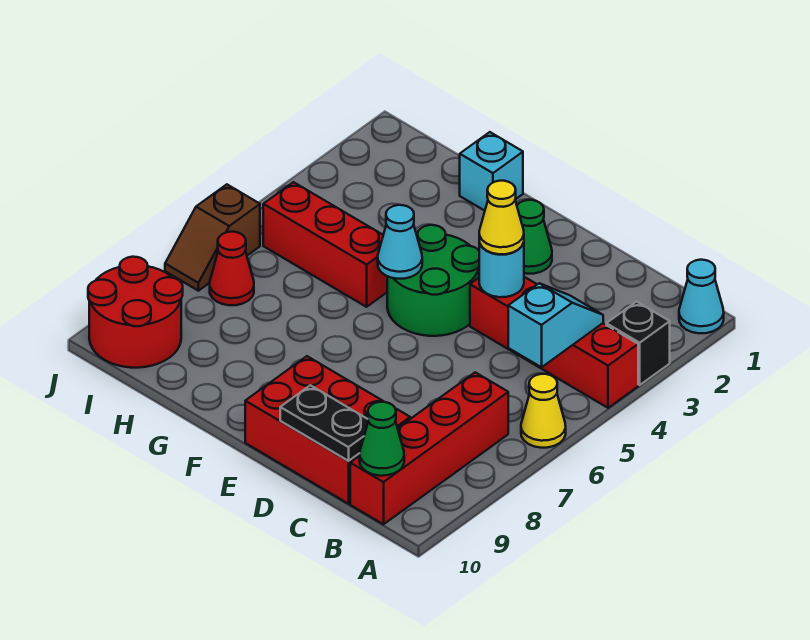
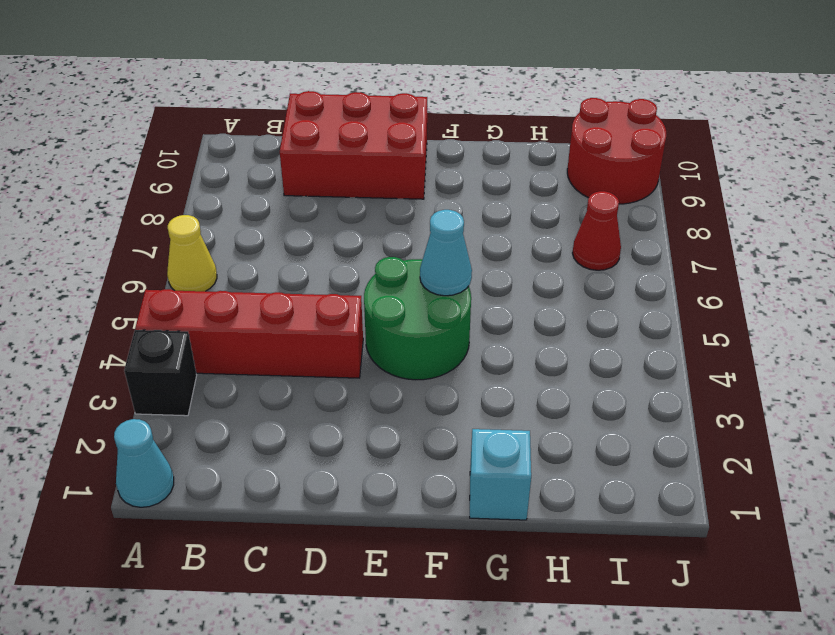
none -> red 1x4 brick [350,372,508,524]
none -> green 1x1 cone [517,200,552,274]
none -> red 1x3 brick [263,182,387,307]

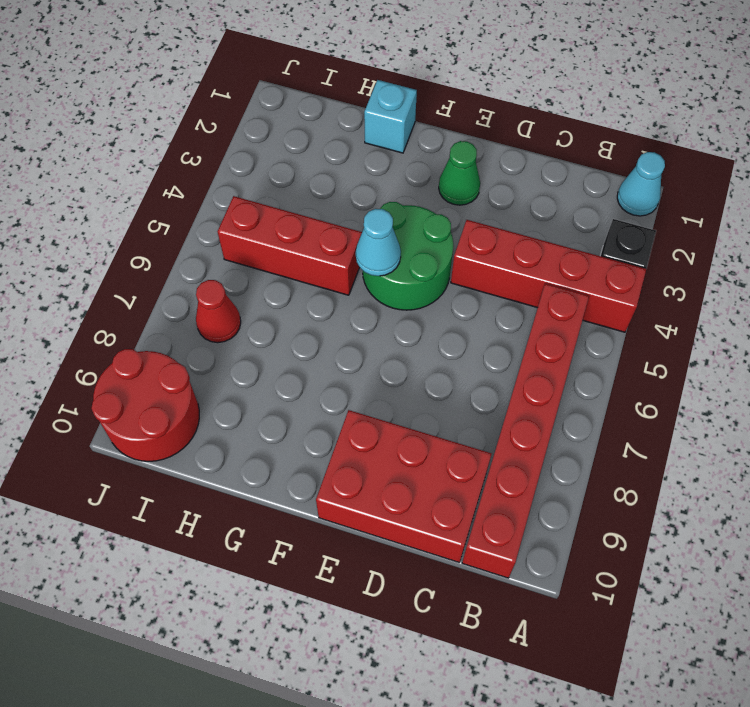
red 1x6 brick [462,283,589,578] -> red 1x4 brick [350,372,508,524]
none -> yellow 1x1 cone [521,374,566,448]
none -> brown 1x2 slope [165,184,260,291]
none -> cyan 1x2 slope [508,283,603,367]

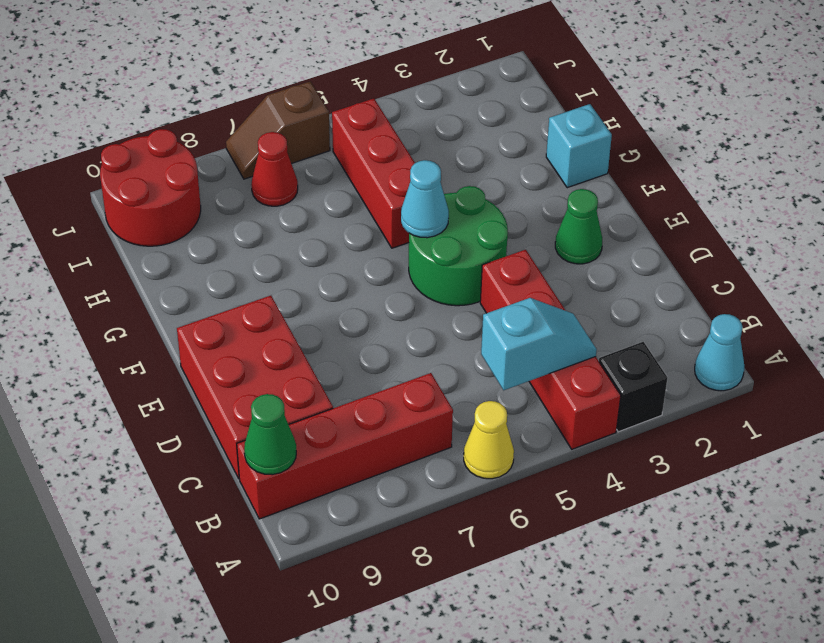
none -> black 1x2 plate [280,385,368,461]
none -> cyan 1x1 round brick [479,242,524,297]
none -> yellow 1x1 cone [479,181,524,254]

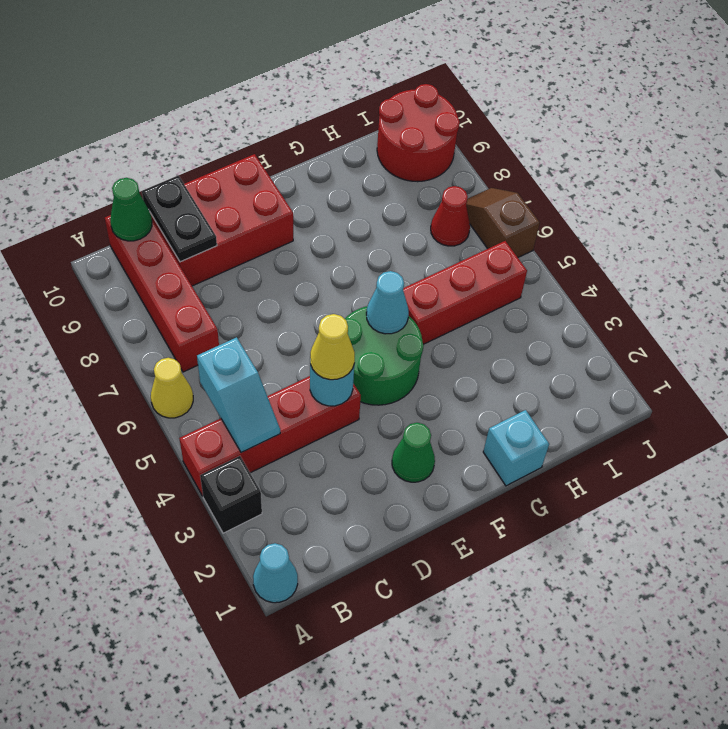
black 1x2 plate [142,176,217,262] -> black 1x2 plate turned to [280,385,368,461]

